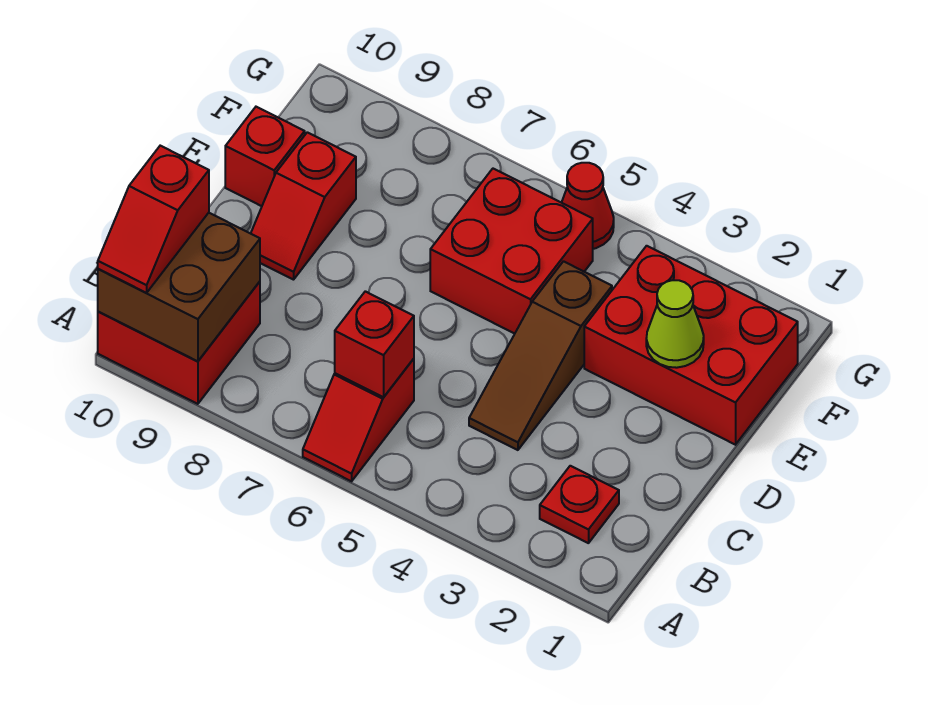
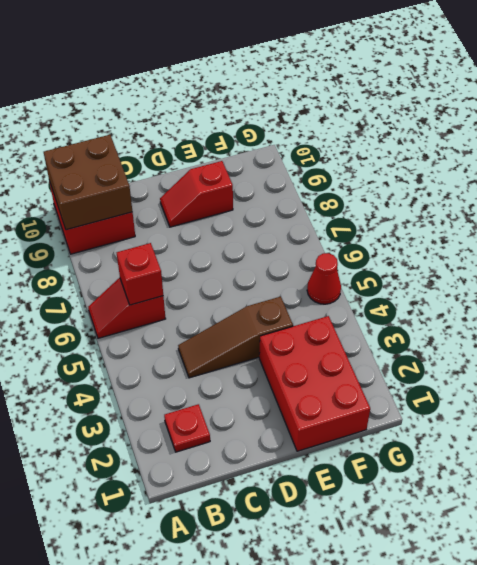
none -> red 2x2 brick [430,169,593,334]
none -> red 1x1 brick [225,107,305,206]
none -> lime 1x1 cone [646,280,704,368]

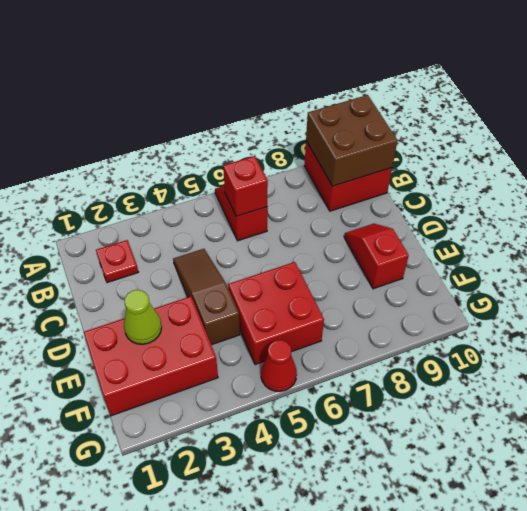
none -> red 1x1 brick [225,107,305,206]
none -> red 1x2 slope [98,146,209,293]

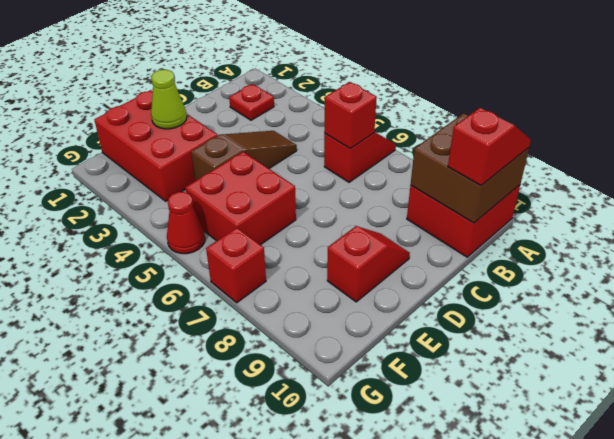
red 1x1 brick [206,228,266,303] -> red 1x1 brick moved to [225,107,305,206]

